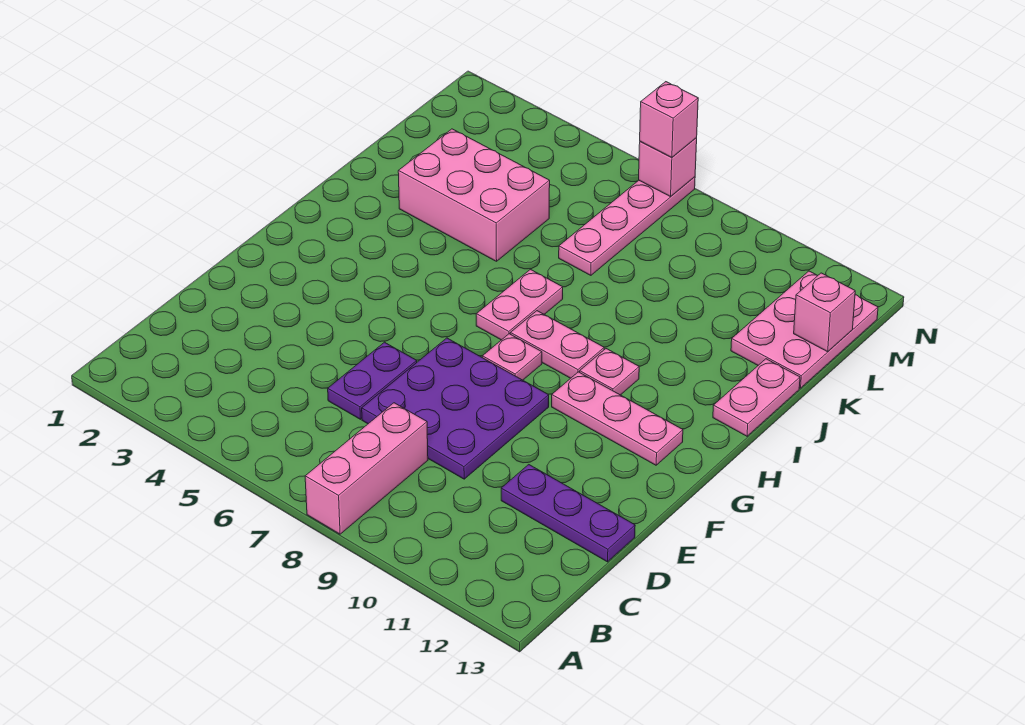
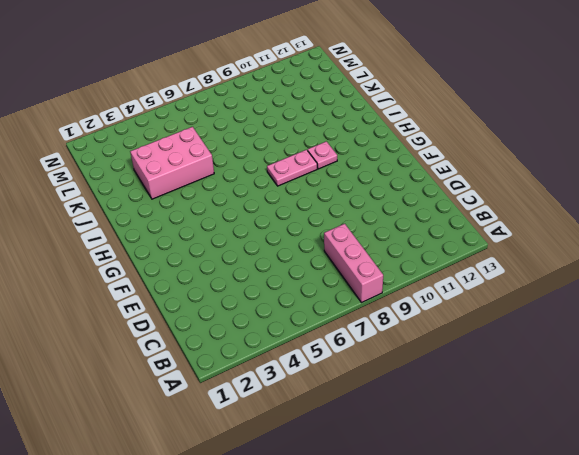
none -> purple 1x2 plate [328,342,417,419]
none -> purple 3x3 plate [362,338,549,479]
none -> purple 1x3 plate [501,465,635,562]

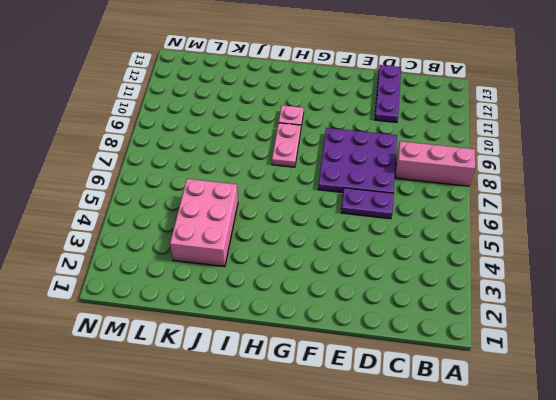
none -> pink 1x1 plate [482,334,542,380]
none -> pink 1x3 plate [552,372,683,465]
none -> pink 1x2 plate [476,269,563,340]

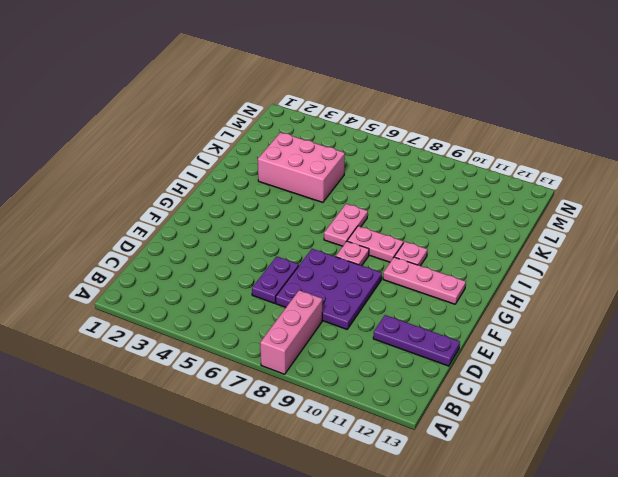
none -> pink 1x2 plate [713,359,800,436]
none -> pink 1x4 plate [559,177,695,275]
none -> pink 2x3 plate [731,271,878,388]

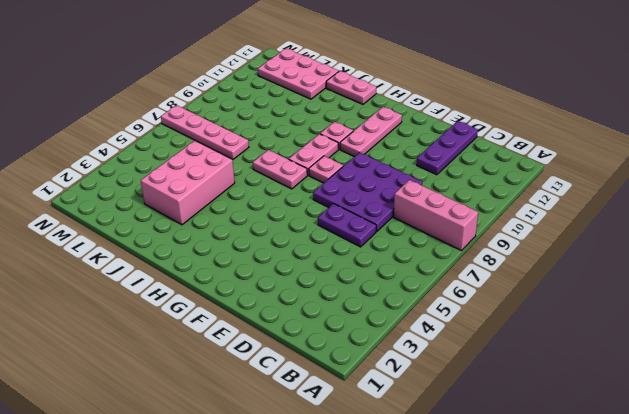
none -> pink 1x1 brick [794,273,855,352]
none -> pink 1x1 brick [639,138,697,197]
none -> pink 1x1 brick [640,82,698,158]

